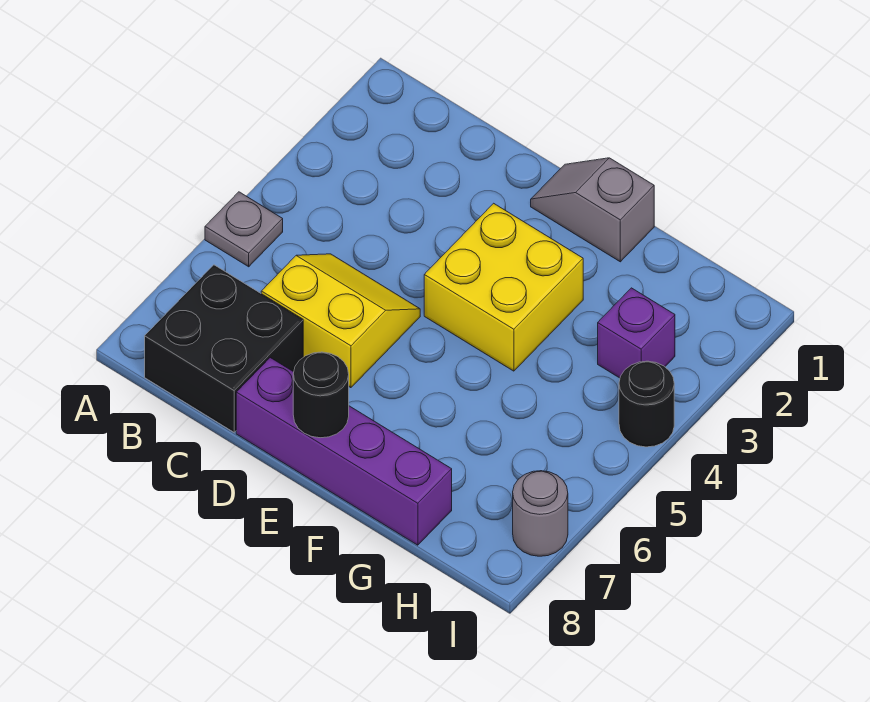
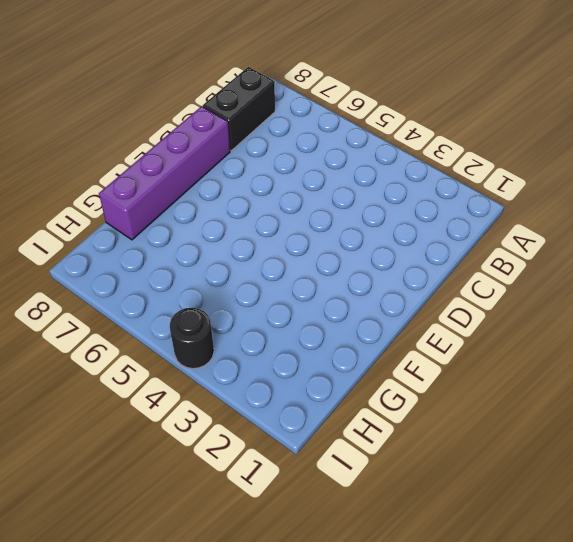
black 1x2 brick [203,67,275,151] -> black 2x2 brick [145,265,303,432]
none -> grey 1x1 plate [205,192,283,267]
none -> yellow 2x2 slope [261,254,420,388]

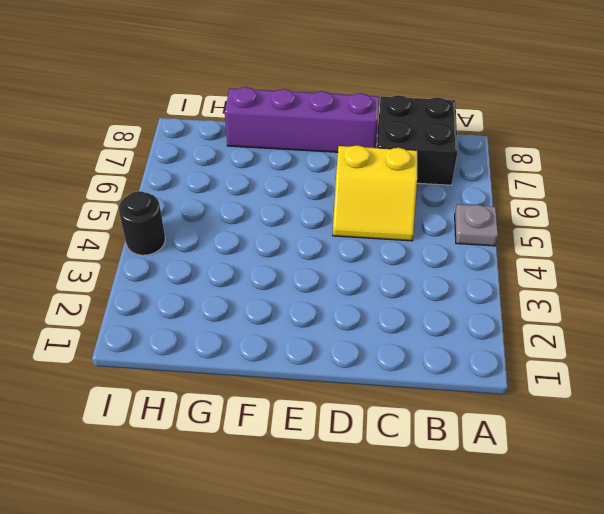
none -> grey 1x2 slope [531,158,654,262]
none -> yellow 2x2 brick [424,203,583,371]

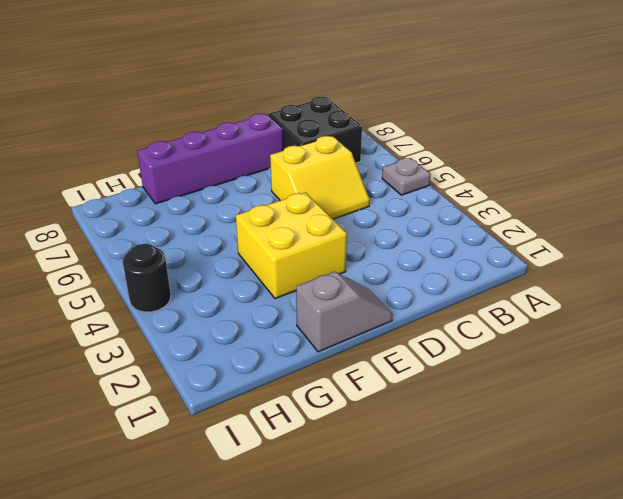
none -> purple 1x1 brick [598,288,675,378]
none -> grey 1x1 round brick [513,471,568,556]

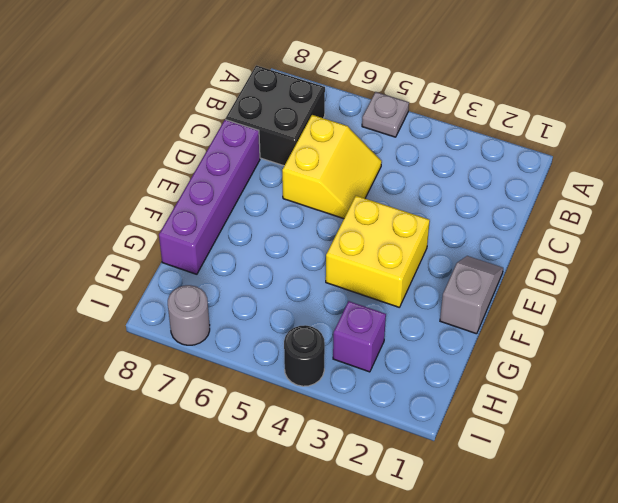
none -> black 1x1 round brick [293,352,349,438]

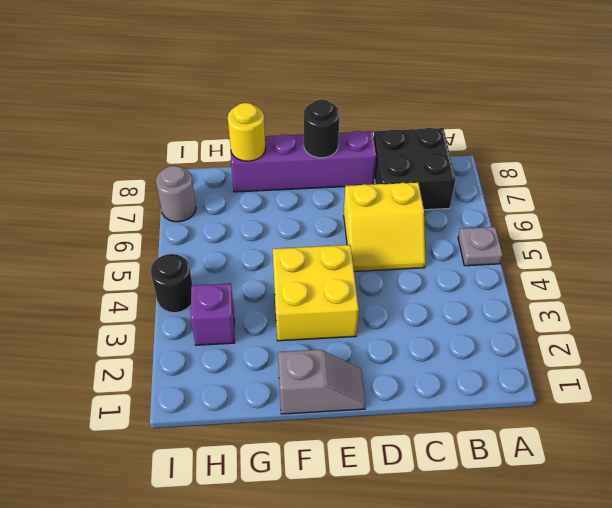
yellow 1x1 round brick [228,103,266,161] -> none

